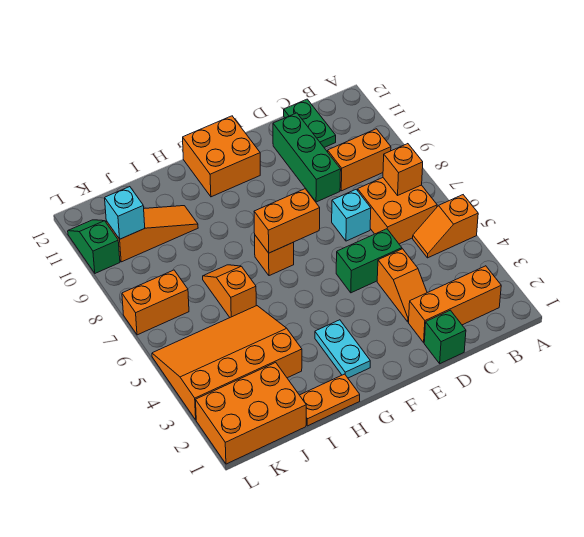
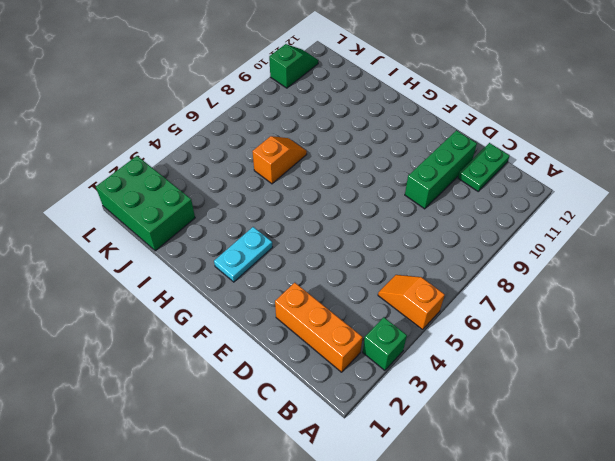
green 1x1 brick [363,317,407,370] -> green 1x1 brick moved to [424,310,466,364]
green 2x3 brick [96,156,195,251] -> orange 2x3 brick [196,363,306,464]
none -> orange 2x2 brick [358,178,437,244]
none -> orange 1x2 brick [328,129,391,191]
none -> orange 1x2 slope [377,249,427,322]

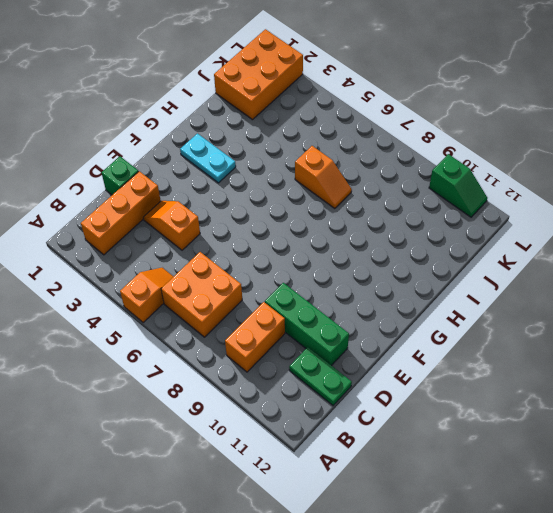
none -> green 1x2 brick [336,229,402,293]
none -> cyan 1x1 brick [332,189,371,241]
none -> orange 2x2 brick [183,116,260,197]

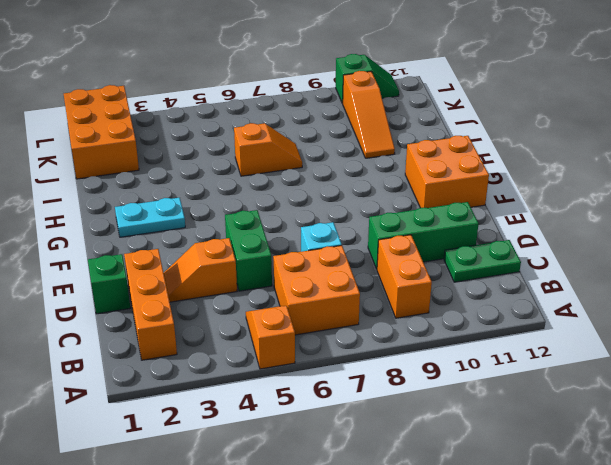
none -> orange 1x1 brick [255,236,294,276]
none -> orange 1x2 plate [300,374,360,426]
none -> orange 3x4 slope [152,306,302,420]

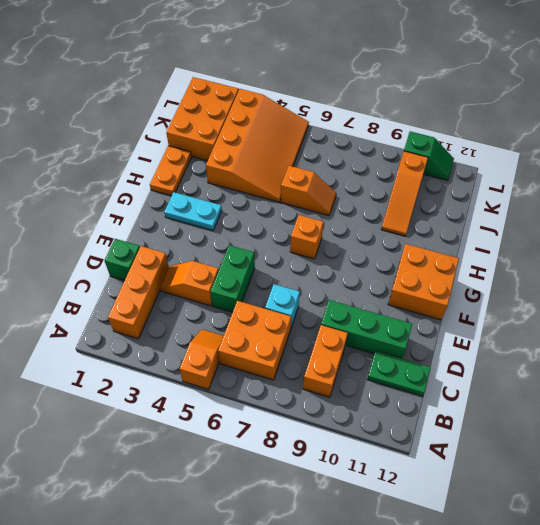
none -> orange 1x2 brick [122,270,189,335]
none -> orange 1x1 brick [383,144,423,195]
none -> orange 1x2 brick [254,189,320,253]

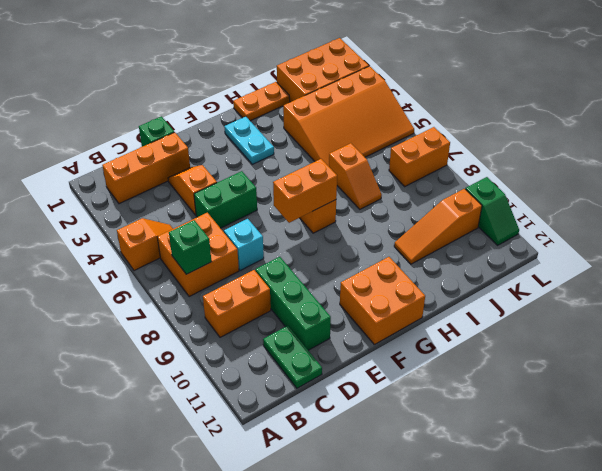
green 1x1 brick [169,220,211,274] -> orange 1x1 brick [383,144,423,195]
none -> cyan 1x1 brick [105,187,145,239]

